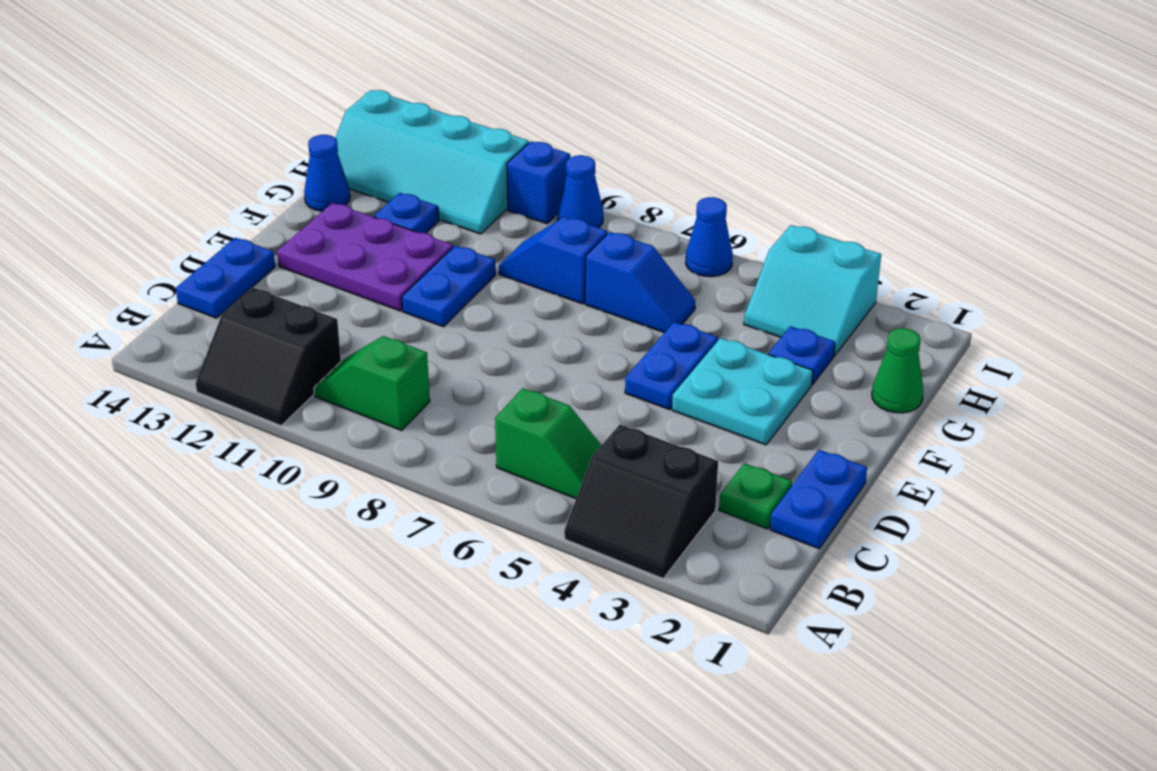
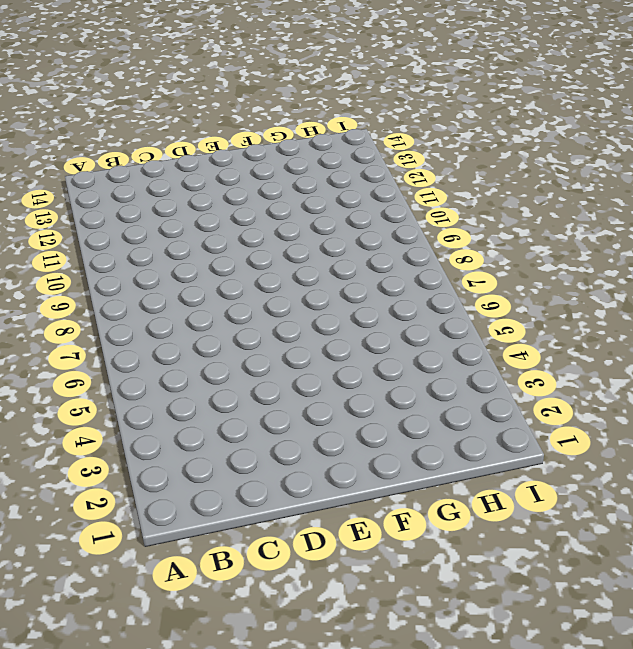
none -> black 2x2 slope [564,424,718,578]
none -> black 2x2 slope [196,288,341,426]
none -> green 1x2 slope [495,388,602,499]

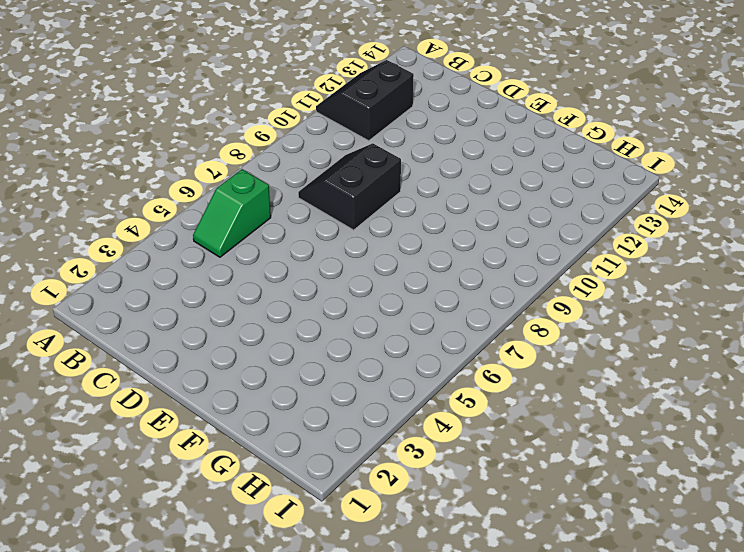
black 2x2 slope [298,143,401,230] -> black 2x2 slope moved to [564,424,718,578]
none -> green 1x2 slope [314,336,430,430]
none -> blue 1x2 plate [770,450,867,549]
none -> green 1x1 plate [719,463,792,529]

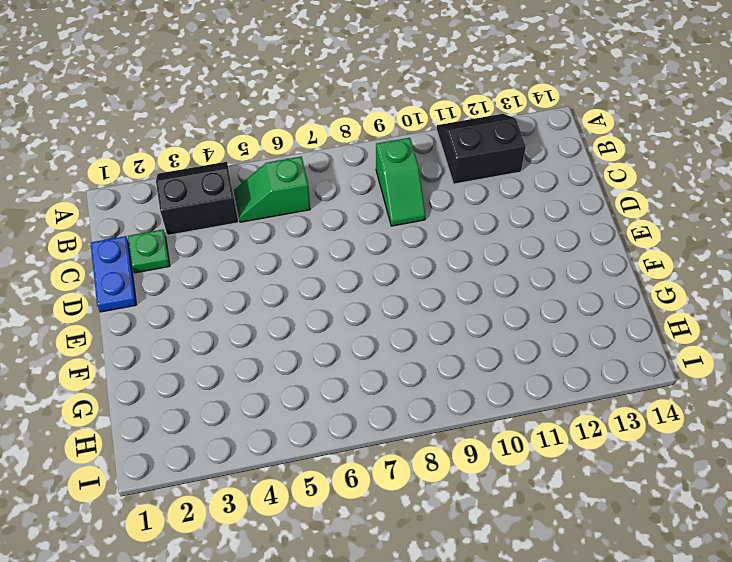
green 1x2 slope [376,138,425,226] -> green 1x2 slope turned to [314,336,430,430]
none -> blue 1x2 plate [176,238,275,318]
none -> cyan 2x2 plate [672,338,813,445]
none -> blue 1x2 plate [625,322,718,409]

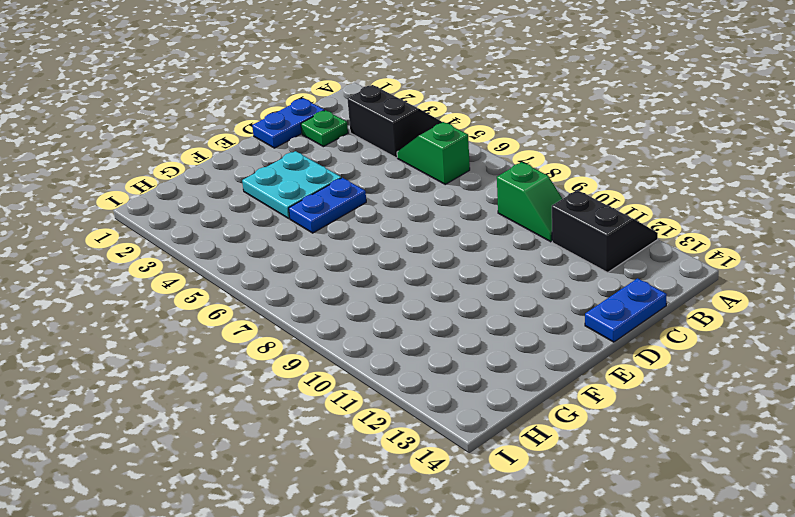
none -> blue 1x2 plate [402,246,496,327]
none -> purple 2x3 plate [277,203,453,311]
none -> green 1x1 cone [872,328,924,413]

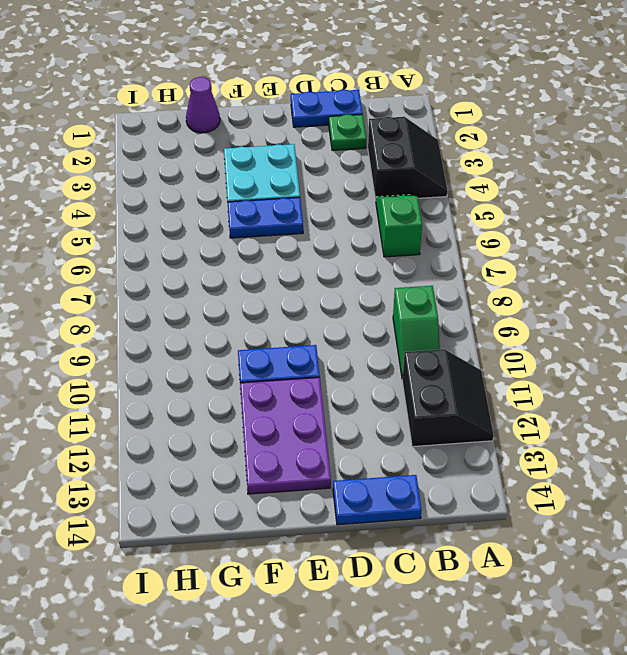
purple 1x1 cone [186,77,220,133] -> green 1x1 cone [872,328,924,413]
none -> blue 1x1 plate [768,326,835,385]
none -> blue 1x2 slope [585,232,695,333]
none -> blue 1x2 slope [499,217,607,304]

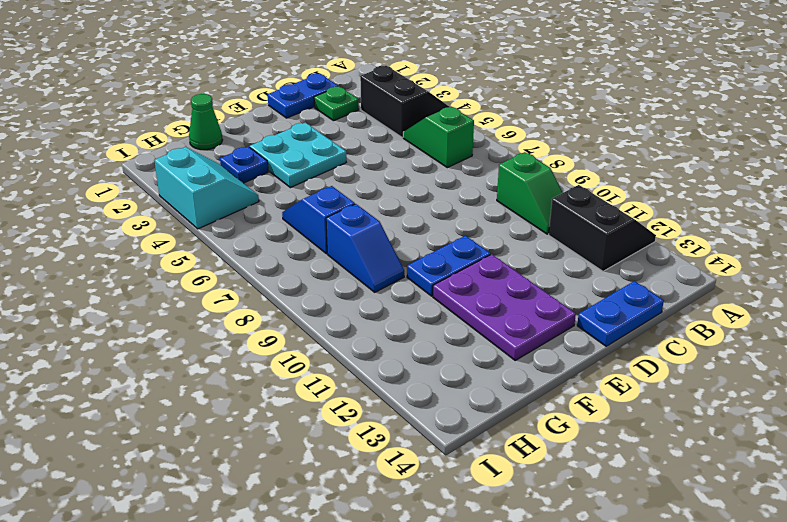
none -> blue 1x2 plate [625,322,718,409]
none -> blue 1x1 plate [374,193,439,233]
none -> blue 1x1 cone [304,135,350,211]

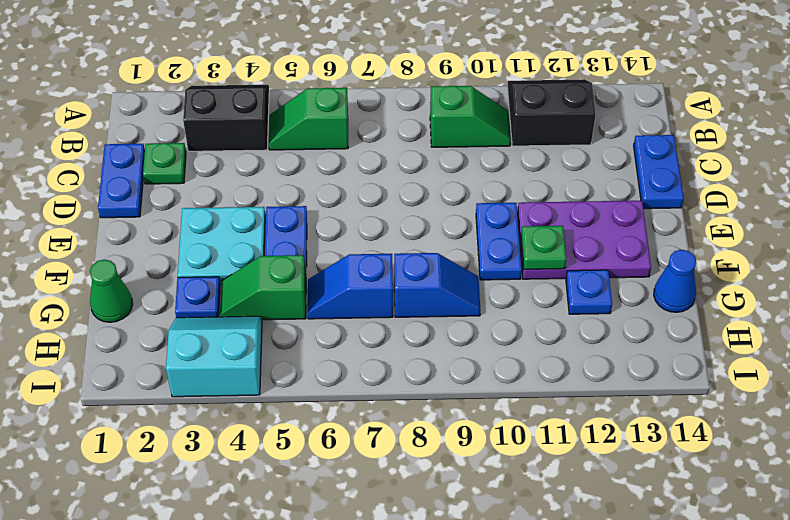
green 1x1 plate [521,226,566,269] -> none
green 1x2 slope [220,255,306,320] -> none
none -> cyan 2x4 slope [335,90,529,234]
none -> blue 1x1 cone [686,197,733,277]
none -> blue 1x1 cone [558,155,603,228]

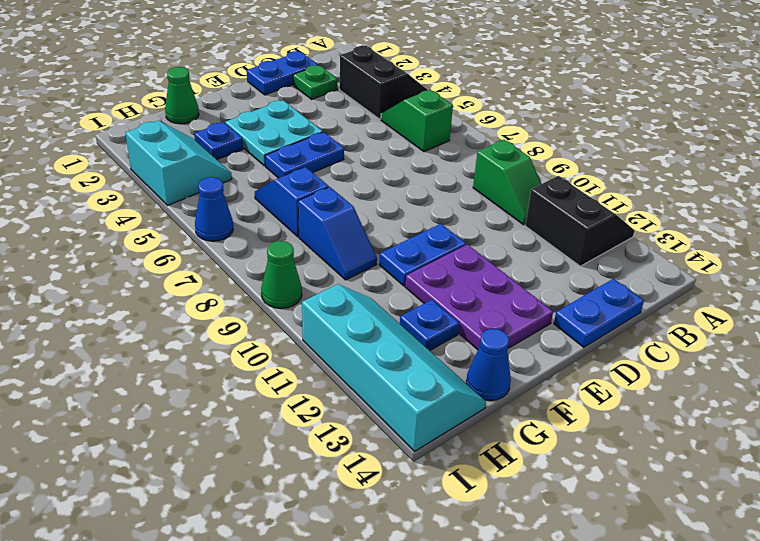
green 1x1 cone [261,241,302,308] -> blue 1x1 cone [558,155,603,228]
none -> blue 1x1 brick [507,141,570,224]

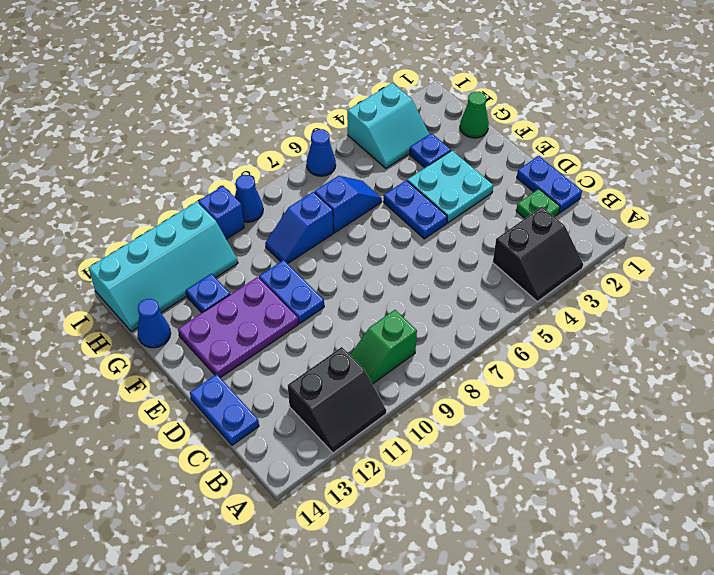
none -> green 1x2 slope [495,388,602,499]

